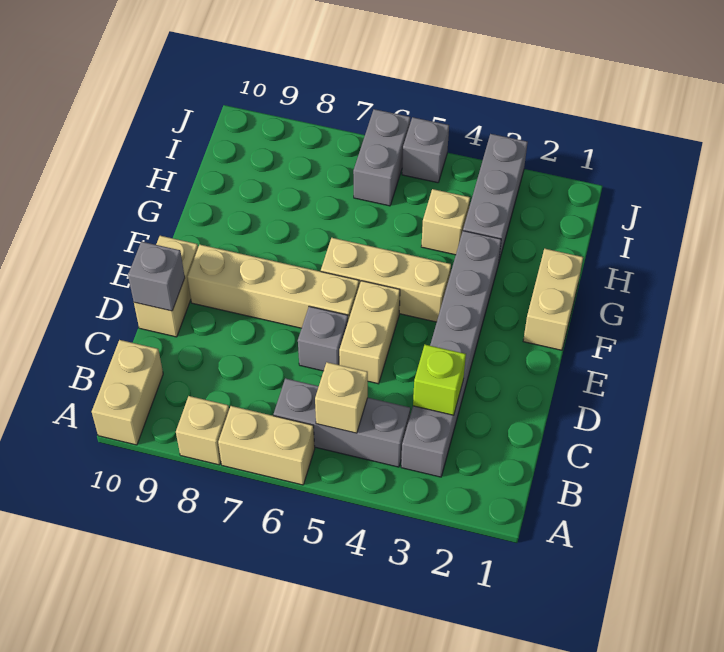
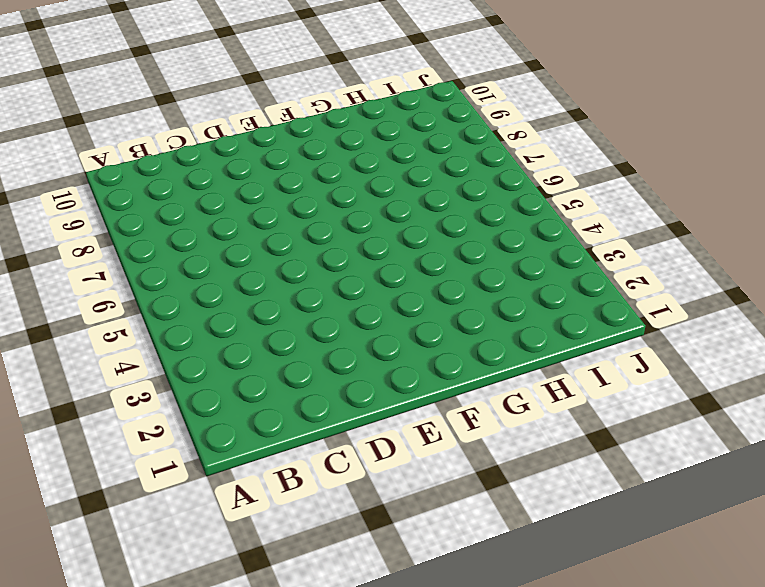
none -> tan 1x2 brick [218,406,315,485]
none -> tan 1x1 brick [176,396,229,465]
none -> tan 1x2 brick [92,340,163,445]

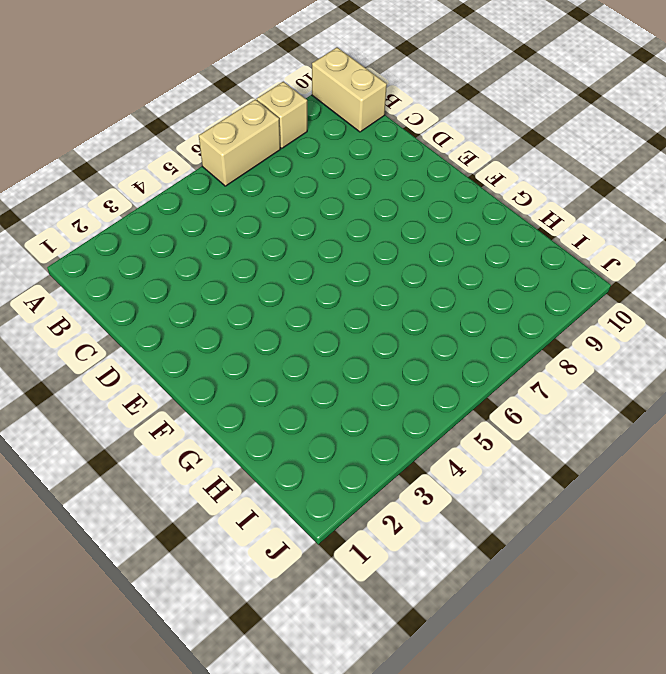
none -> grey 1x6 brick [401,231,501,477]
none -> grey 1x3 brick [274,378,410,467]
none -> tan 1x2 brick [339,281,400,384]

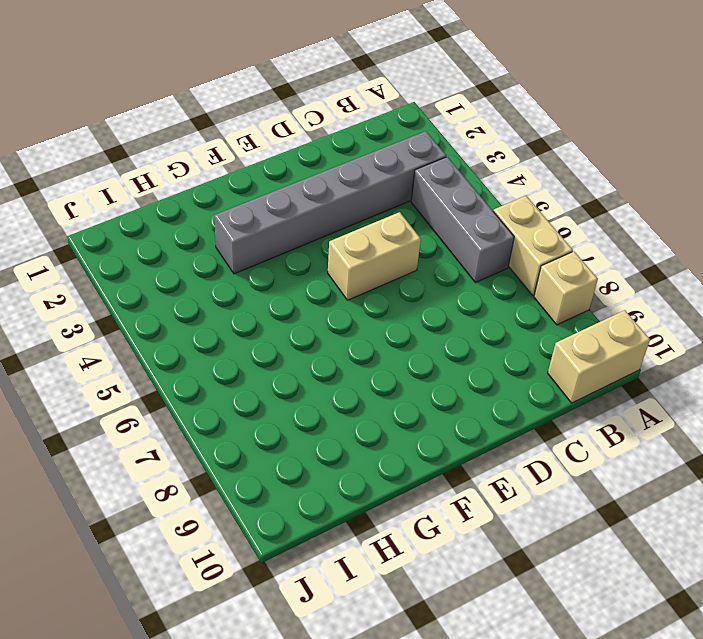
none -> grey 1x1 brick [298,306,348,371]
none -> tan 1x2 brick [134,236,198,337]
none -> tan 1x4 brick [187,245,359,328]

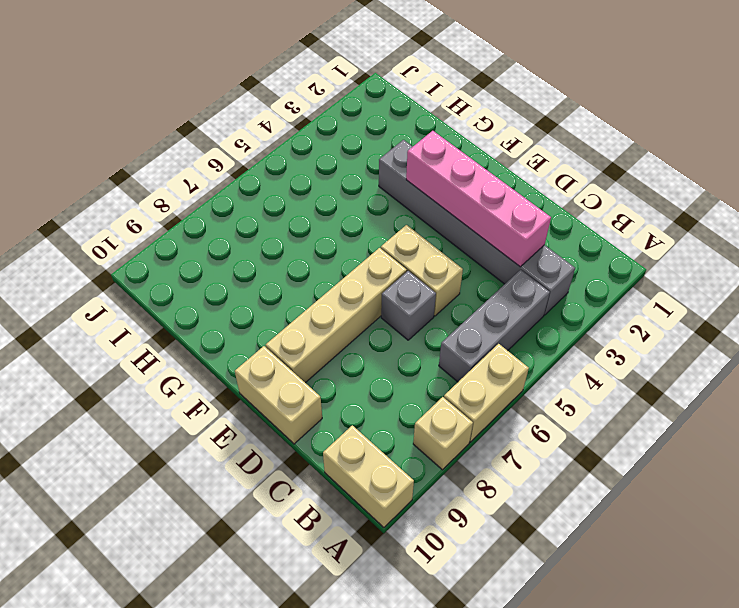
pink 1x4 brick [406,131,551,267] -> lime 1x1 brick [413,344,466,415]
none -> tan 1x2 brick [523,249,583,350]
none -> tan 1x3 brick [321,238,451,322]
none -> grey 1x3 brick [463,134,528,261]

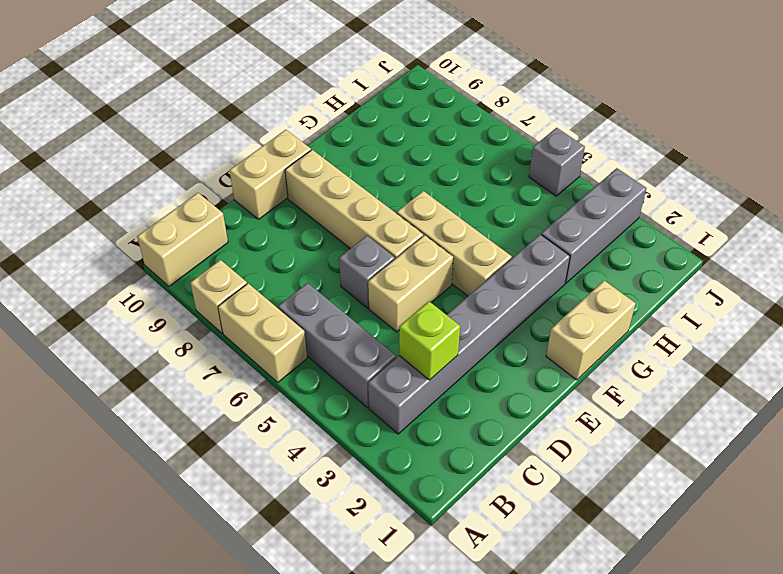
none -> tan 1x1 brick [421,189,470,255]
none -> grey 1x2 brick [353,109,410,206]
none -> tan 1x1 brick [315,362,368,433]

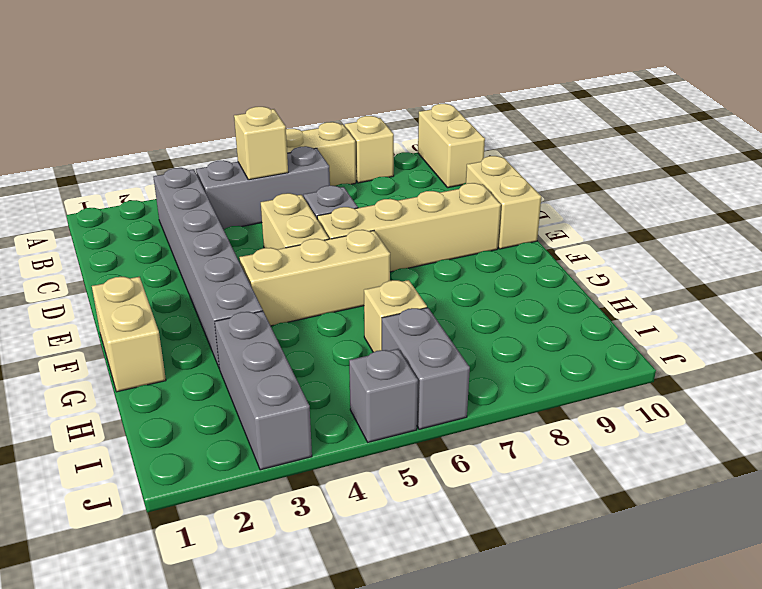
tan 1x1 brick [364,280,427,352] -> tan 1x1 brick moved to [421,189,470,255]
none -> lime 1x1 brick [413,344,466,415]
none -> grey 1x1 brick [128,242,185,311]

